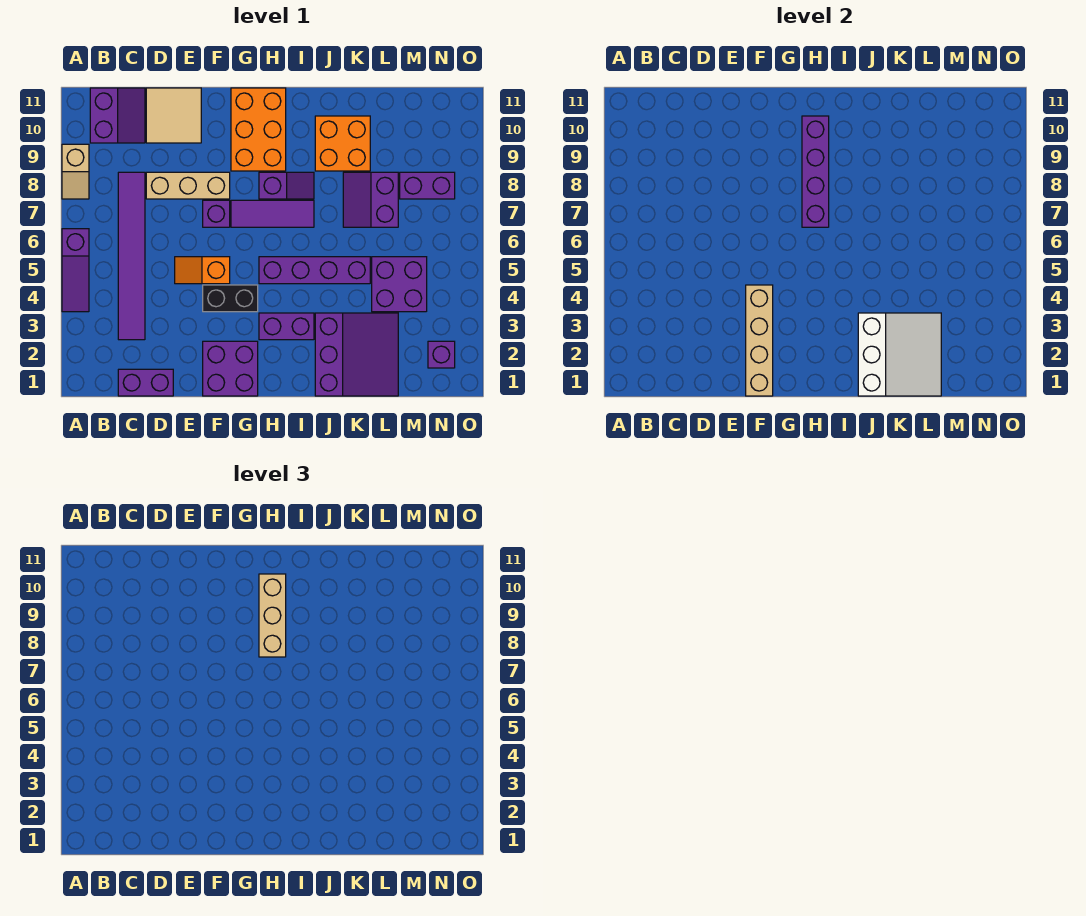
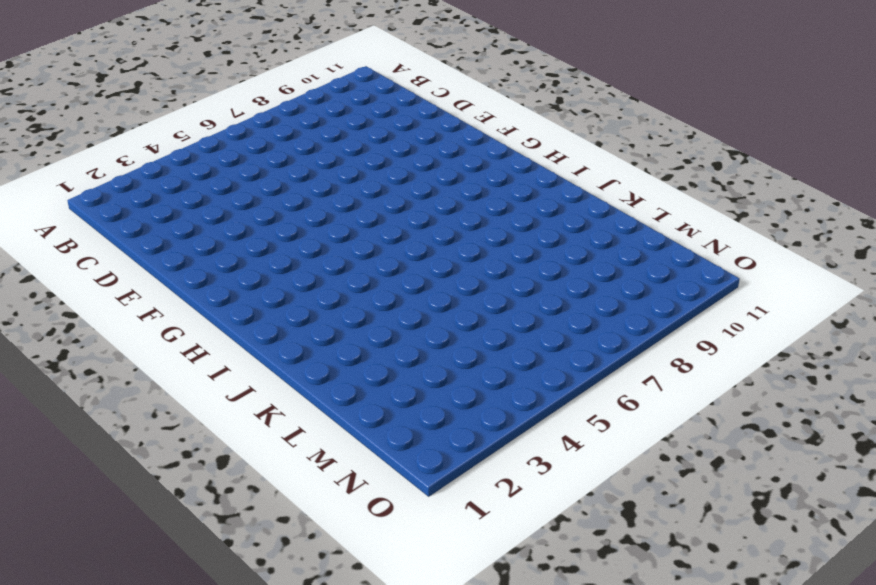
none -> purple 1x3 slope [62,229,89,312]
none -> tan 1x2 slope [62,144,89,199]
none -> purple 2x2 slope [90,88,145,143]

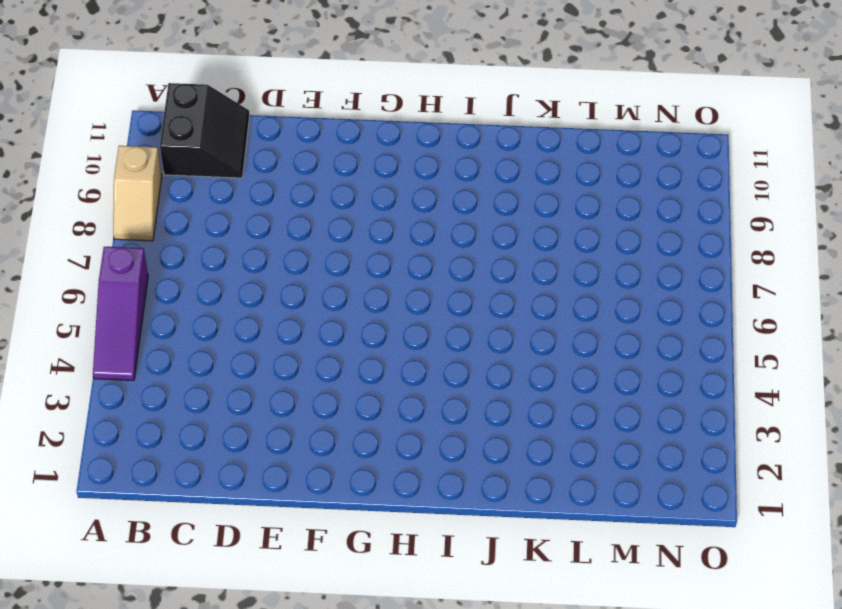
black 2x2 slope [160,83,250,178] -> purple 2x2 slope [90,88,145,143]
none -> purple 1x2 brick [118,369,173,396]
none -> purple 1x6 tile [118,172,145,340]
none -> tan 1x3 brick [146,172,230,199]

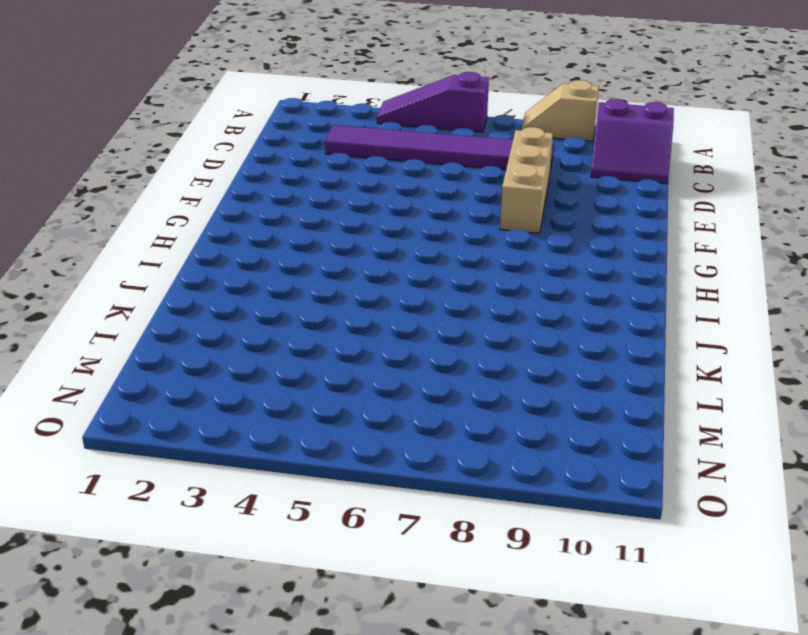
none -> purple 1x2 brick [118,369,173,396]
none -> tan 2x2 tile [146,88,201,143]
none -> orange 1x2 slope [175,257,230,284]

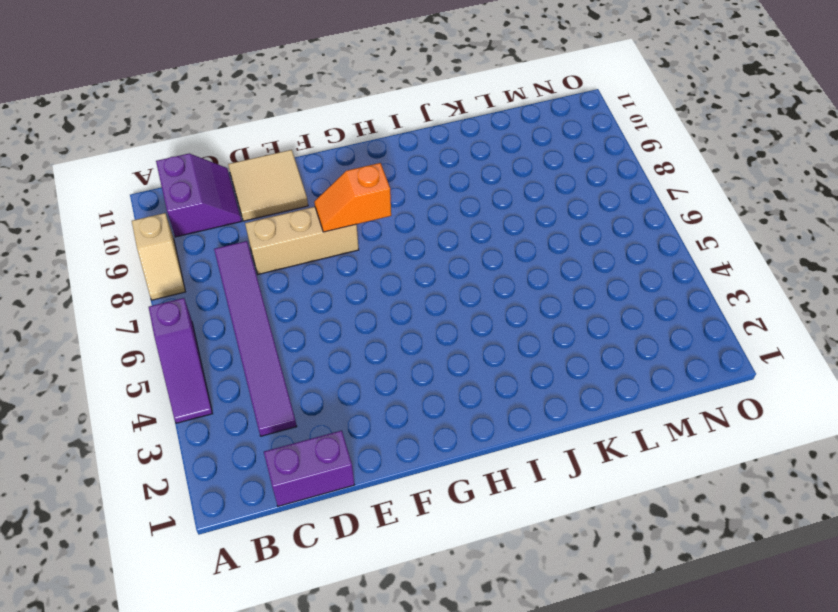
orange 1x2 slope [314,163,391,232] -> orange 1x2 slope moved to [175,257,230,284]
none -> purple 2x2 brick [203,341,258,396]
none -> black 1x2 brick [203,285,258,312]
none -> purple 1x1 brick [203,200,230,227]

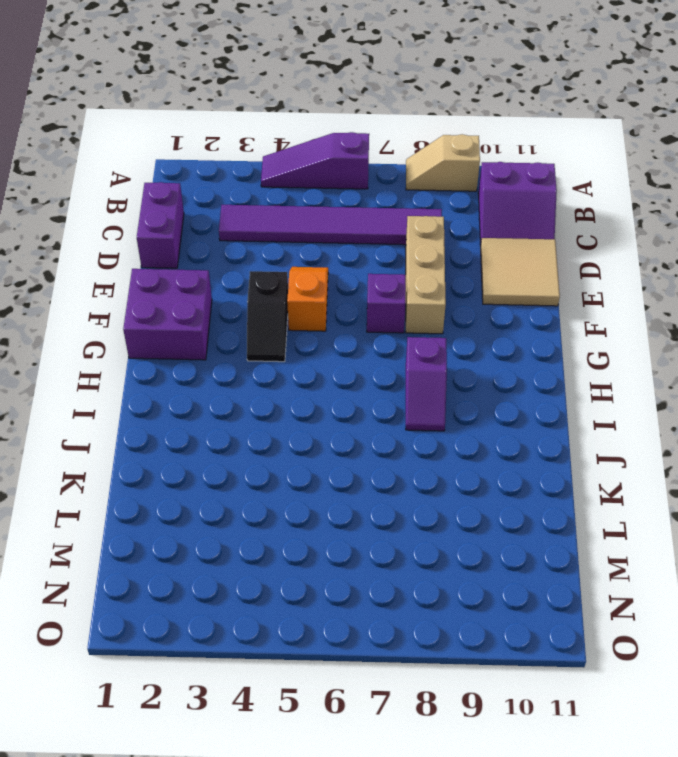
black 1x2 slope [247,271,288,362] -> black 1x2 brick [203,285,258,312]
none -> purple 1x3 tile [231,200,314,227]
none -> orange 2x3 brick [231,88,286,171]
none -> purple 1x2 brick [259,313,314,340]

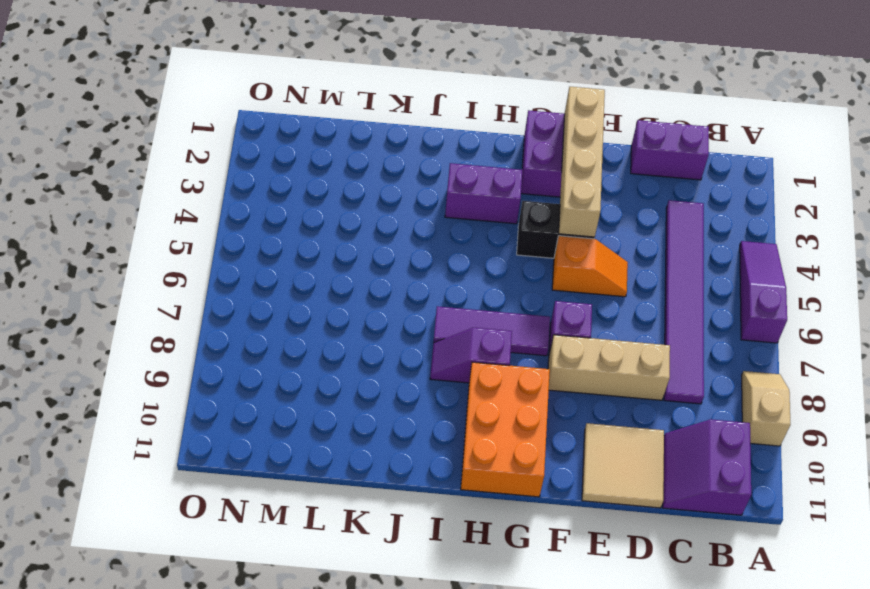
none -> purple 1x4 brick [259,257,370,284]
none -> purple 3x3 slope [315,313,398,396]
none -> orange 2x2 brick [315,116,370,171]

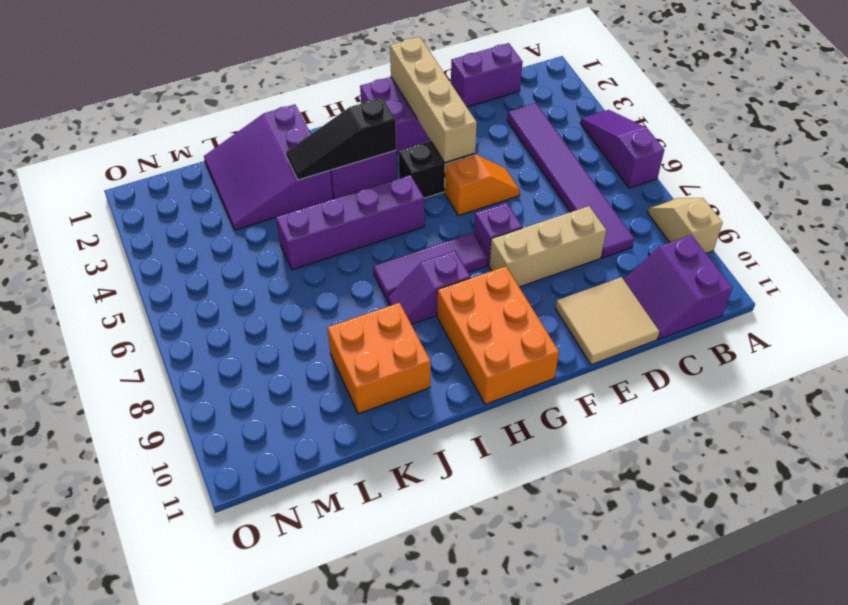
black 1x3 slope [286,98,396,180] -> white 3x3 slope [858,313,941,396]
none -> purple 2x2 slope [343,172,398,227]
none -> purple 2x2 brick [372,257,427,312]
none -> purple 1x2 brick [400,172,455,199]

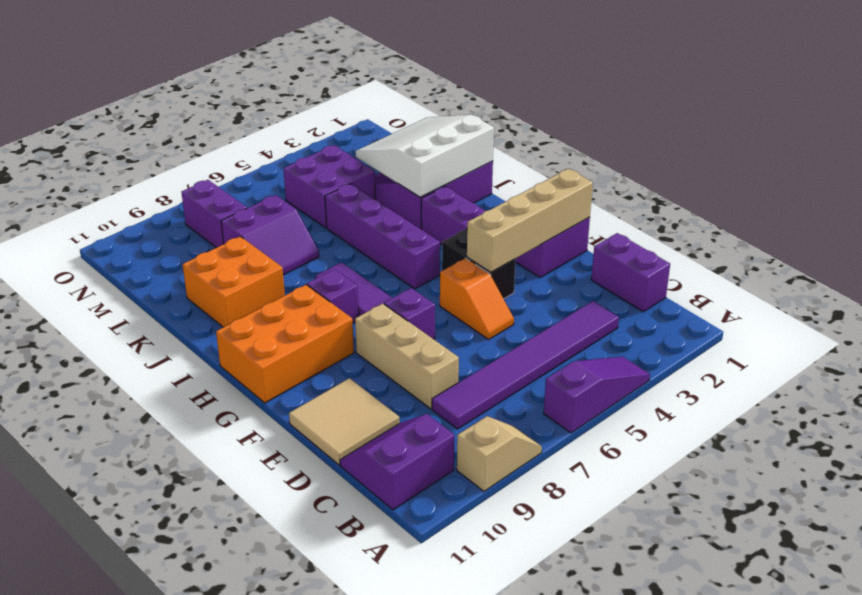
none -> purple 1x1 brick [428,341,455,368]
none -> purple 1x4 brick [802,116,829,227]
none -> tan 1x3 brick [259,574,286,657]

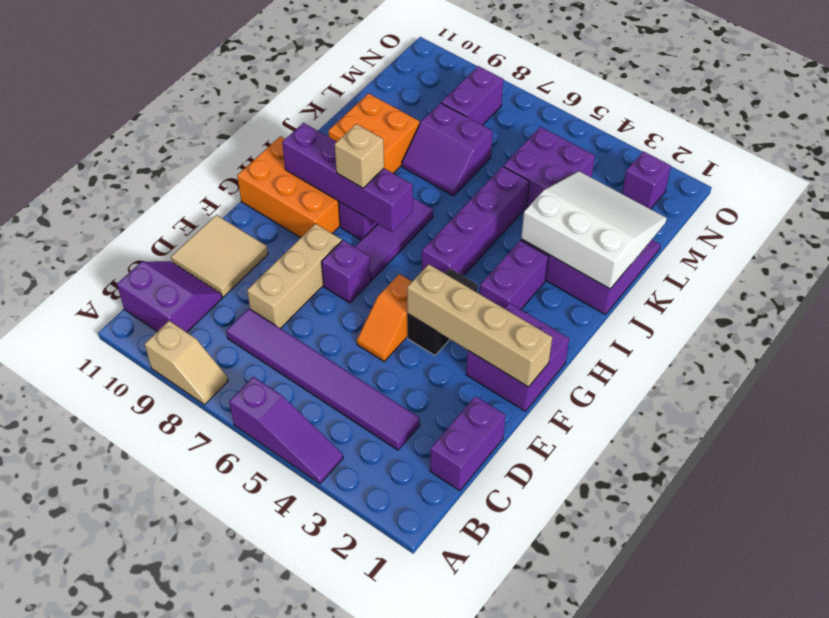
tan 1x1 brick [335,124,384,188] -> tan 1x3 brick [259,574,286,657]

